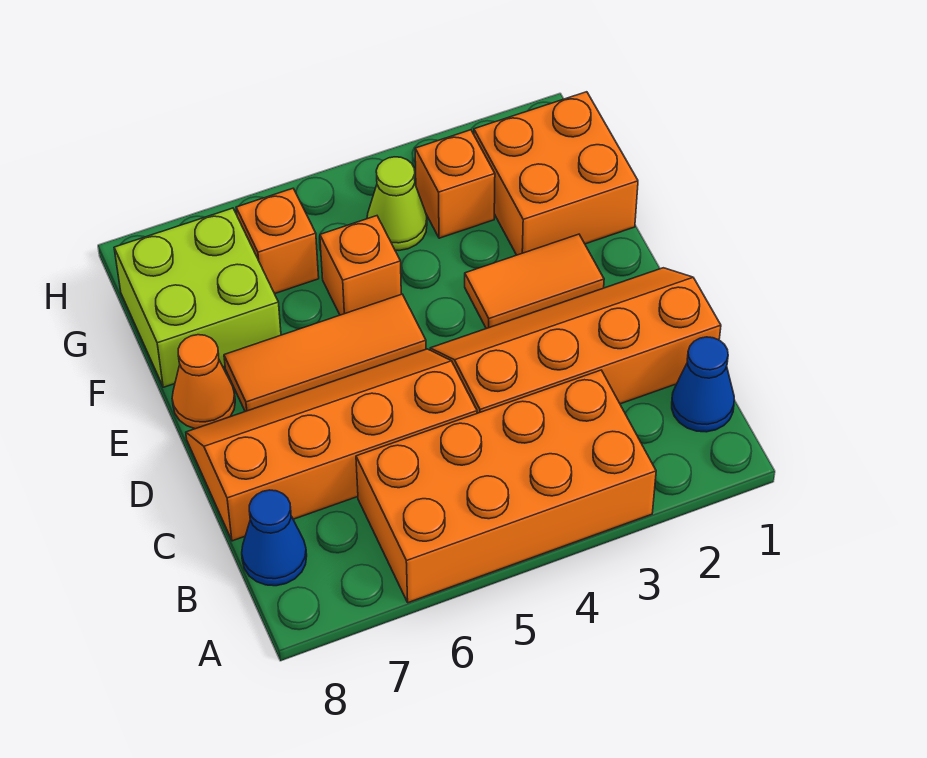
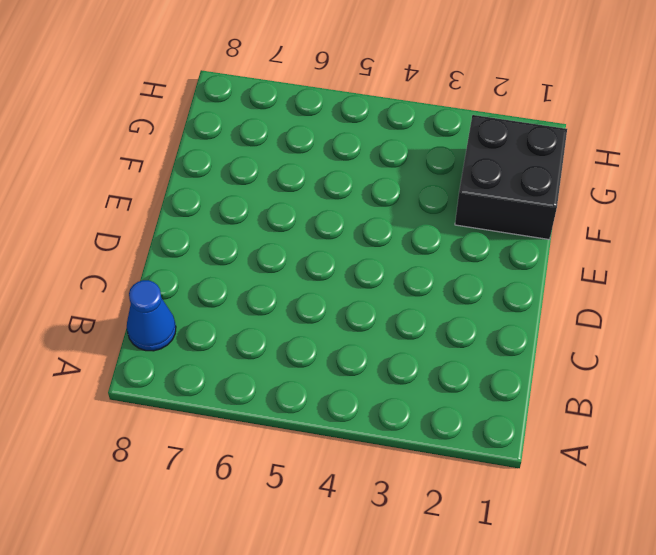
black 2x2 brick [455,115,567,239] -> orange 2x2 brick [474,92,638,255]
none -> orange 2x4 brick [356,370,656,603]
none -> blue 1x1 cone [672,337,734,432]
none -> orange 2x4 slope [430,268,721,413]

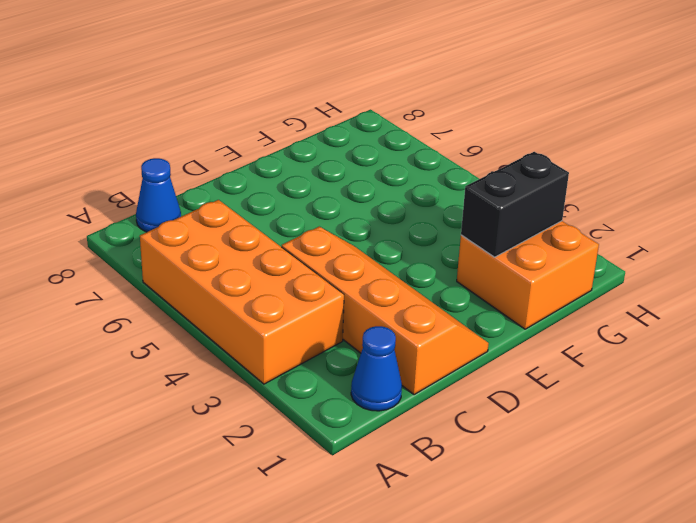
black 1x2 brick [461,152,569,257] -> none
none -> orange 2x4 slope [186,349,477,541]
none -> orange 1x2 tile [465,234,604,329]
none -> orange 1x3 tile [224,294,426,411]

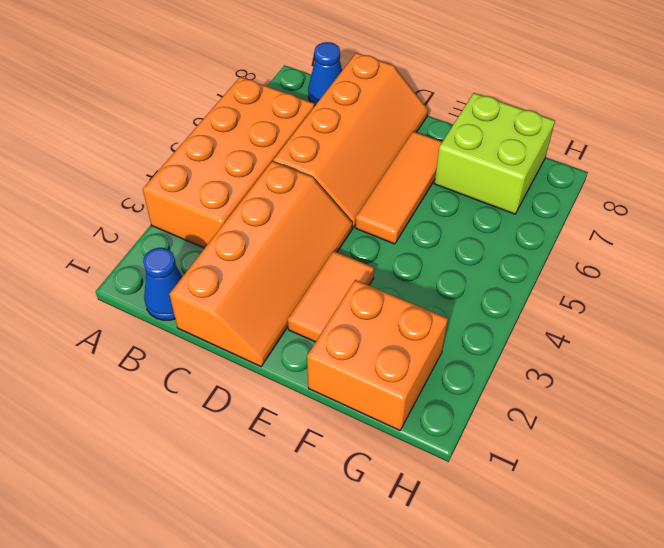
none -> orange 1x1 cone [172,335,235,429]
none -> orange 1x1 brick [320,216,401,315]
none -> orange 1x1 brick [415,130,495,238]

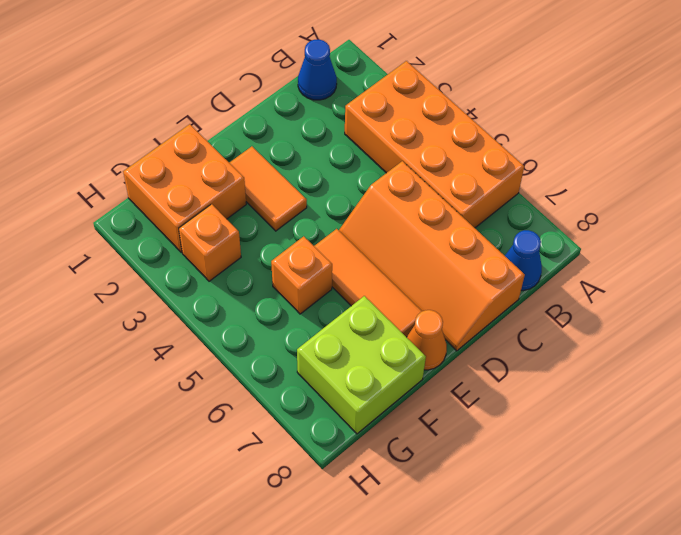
none -> orange 2x4 slope [430,268,721,413]
none -> lime 1x1 cone [367,157,427,250]
none -> orange 1x1 brick [236,189,319,294]

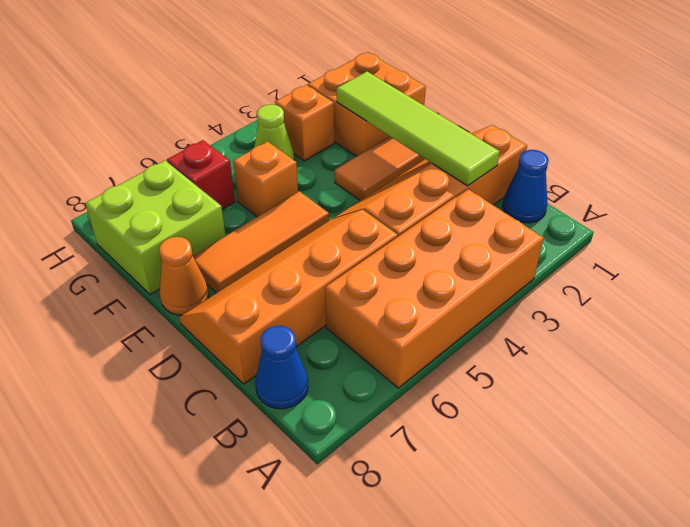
lime 1x4 tile [337,72,500,186] -> none
red 1x1 brick [167,140,235,209] -> orange 1x1 brick [236,189,319,294]

